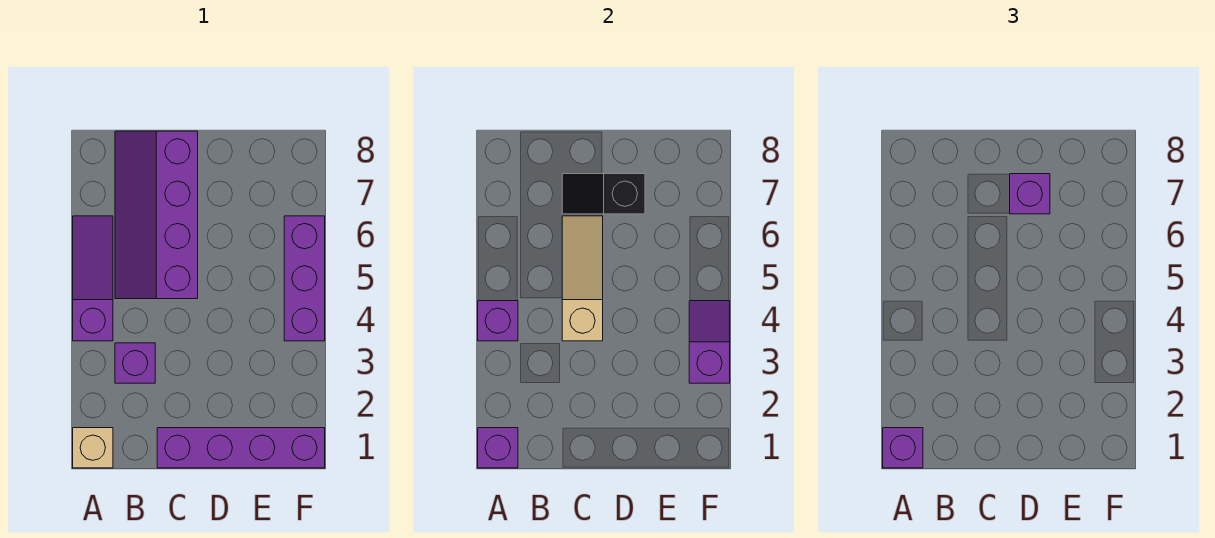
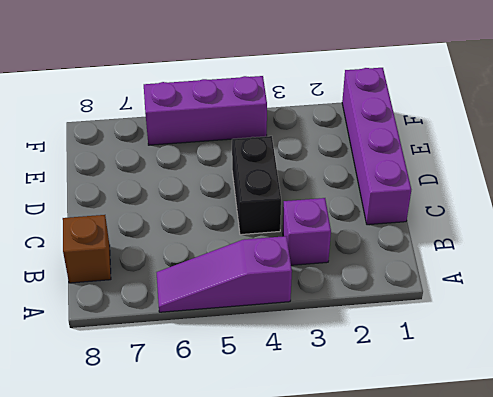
brown 1x1 brick [63,215,111,283] -> purple 2x4 slope [115,131,198,299]
black 1x2 brick [232,136,281,235] -> none
none -> tan 1x1 brick [73,428,113,468]
none -> purple 1x1 brick [478,428,518,468]
none -> purple 1x1 brick [478,301,518,341]

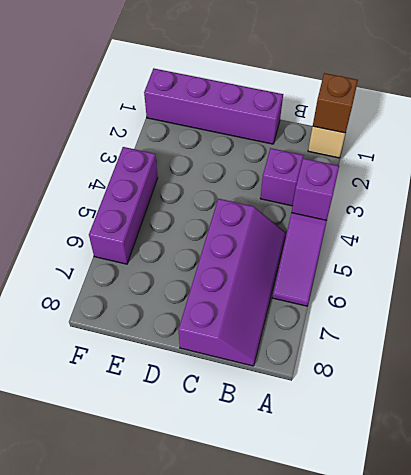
brown 1x1 brick [313,73,358,133] -> purple 1x1 brick [478,428,518,468]
none -> tan 1x3 slope [562,216,603,341]
none -> black 1x2 slope [562,174,645,214]
none -> purple 1x2 slope [689,301,730,383]

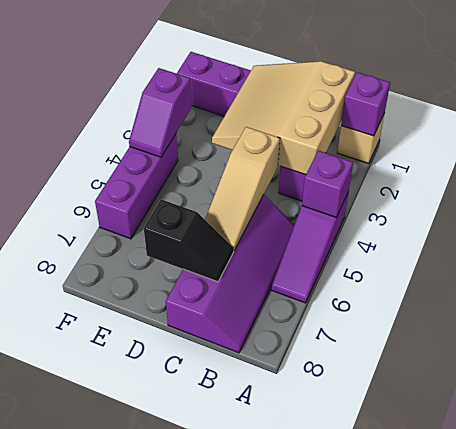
tan 3x3 slope [212,61,355,175] -> none
none -> purple 1x1 brick [883,428,923,468]
none -> purple 1x1 brick [1010,174,1050,214]

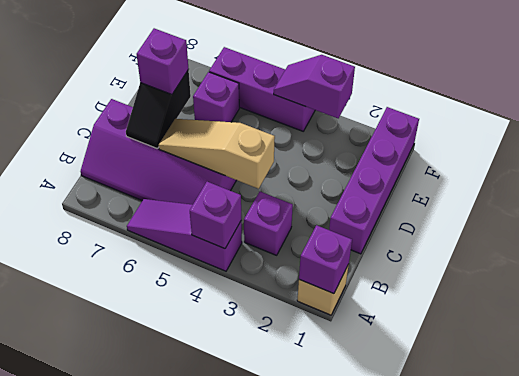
purple 1x1 brick [193,72,239,122] -> purple 1x1 brick moved to [883,428,923,468]

